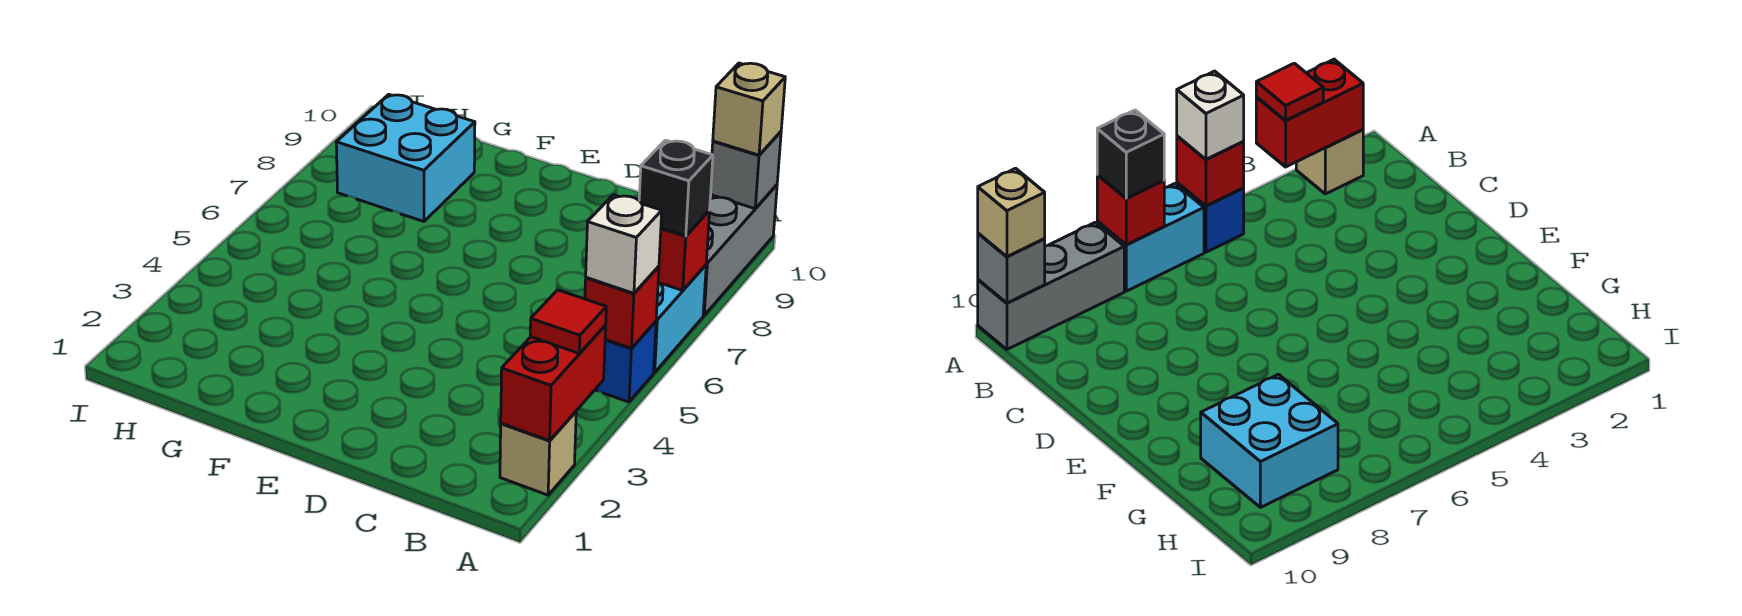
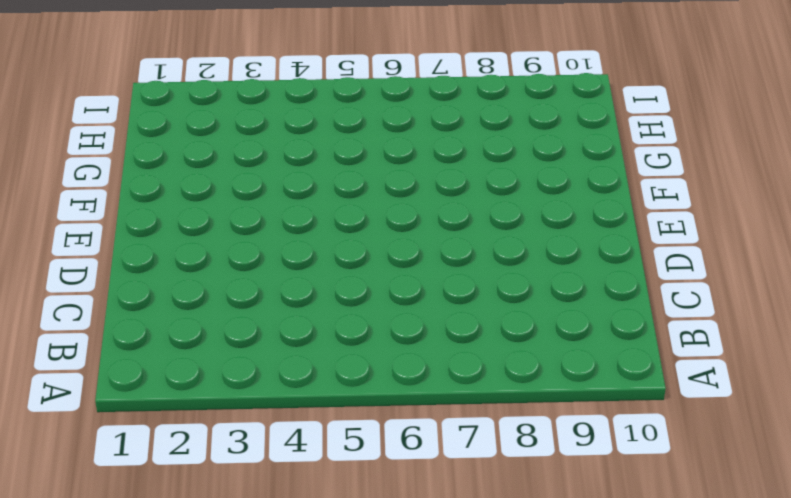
none -> tan 1x1 brick [500,412,576,495]
none -> blue 1x1 brick [595,321,656,402]
none -> cyan 1x2 brick [654,265,706,372]

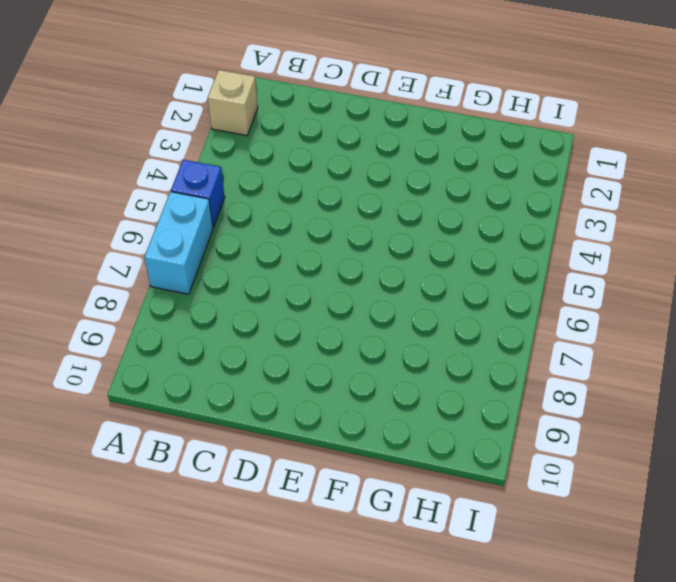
none -> grey 1x3 brick [703,185,777,315]
none -> cyan 2x2 brick [336,94,475,222]
none -> red 1x2 brick [501,325,606,441]

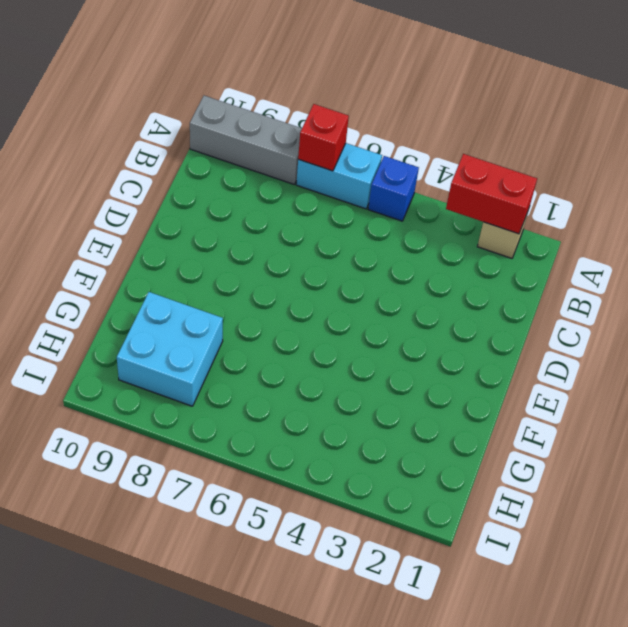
none -> red 1x1 brick [585,266,659,348]
none -> grey 1x1 brick [711,132,781,209]
none -> red 1x1 tile [530,290,606,354]

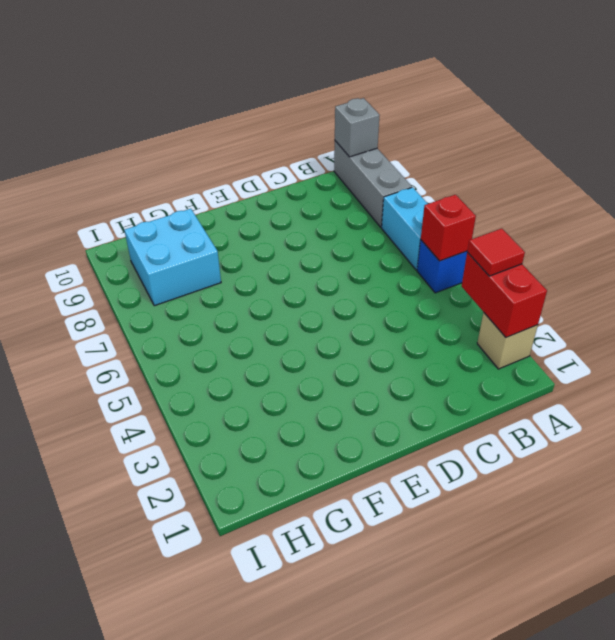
none -> red 1x1 brick [658,211,710,290]
none -> white 1x1 brick [586,195,662,293]
none -> black 1x1 brick [639,140,713,236]

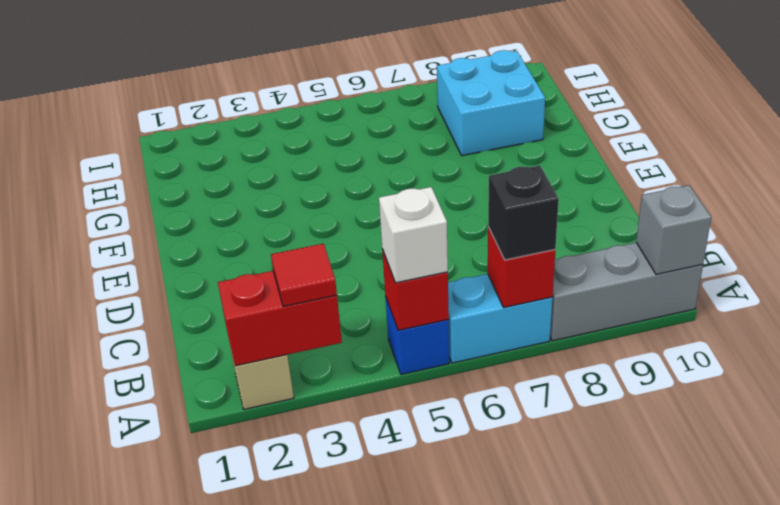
none -> tan 1x1 brick [713,63,785,155]

